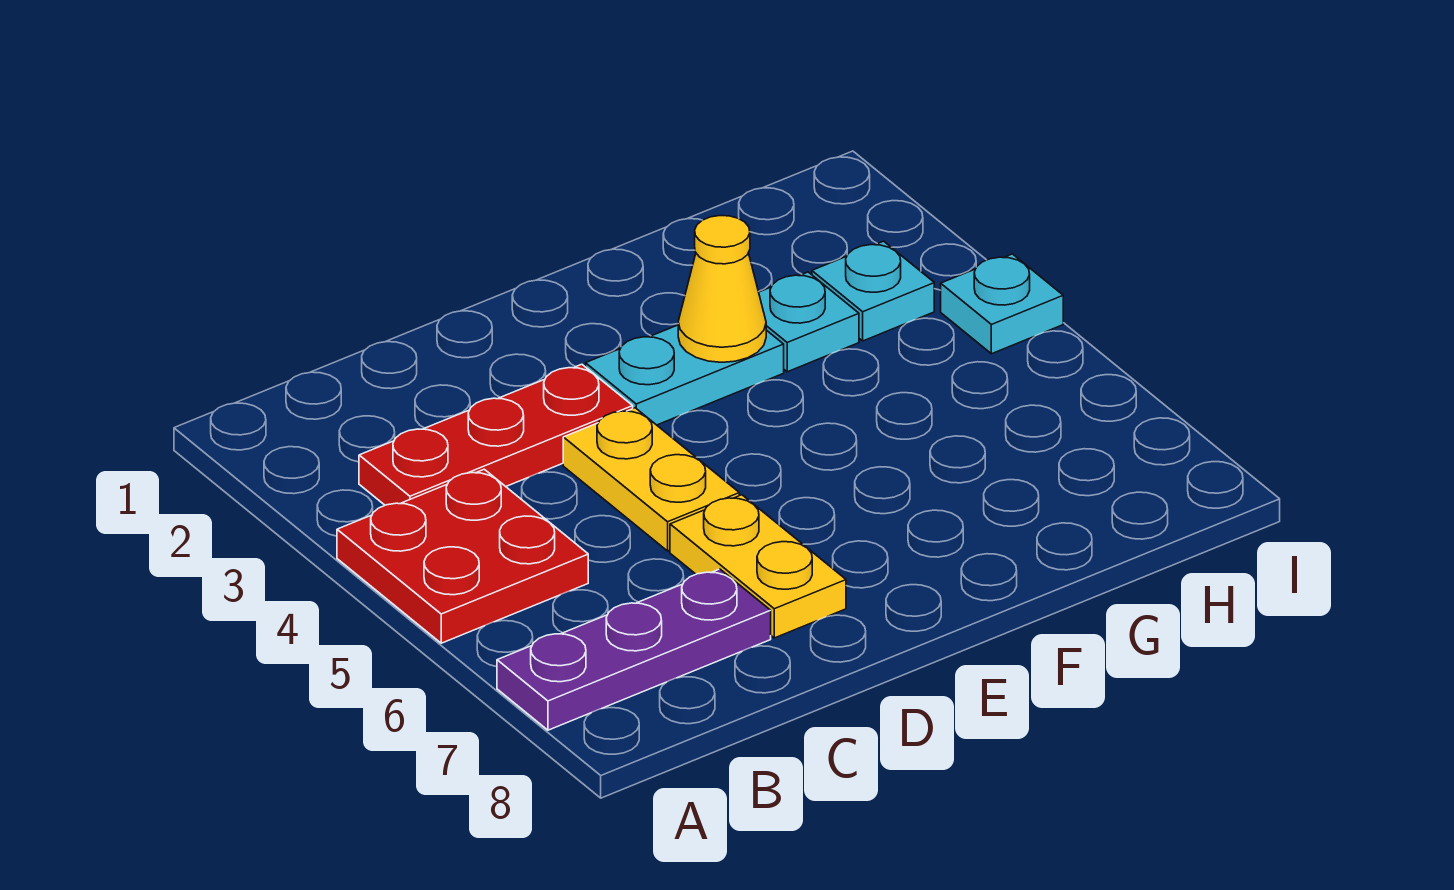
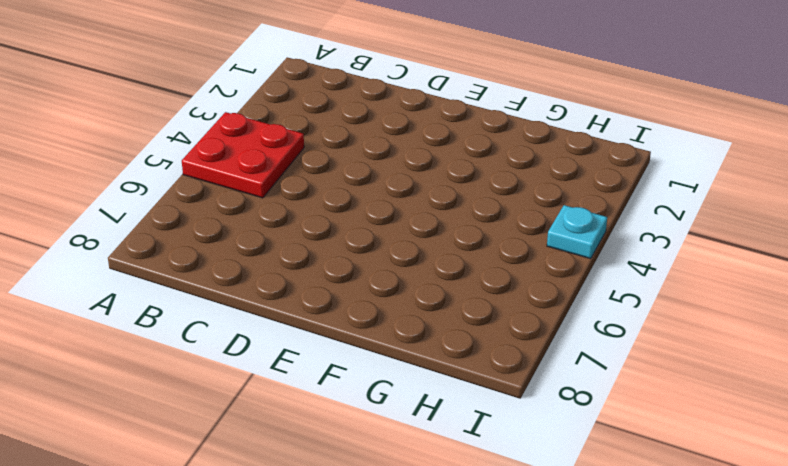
none -> purple 1x3 plate [497,569,771,730]
none -> red 1x3 plate [359,364,633,505]

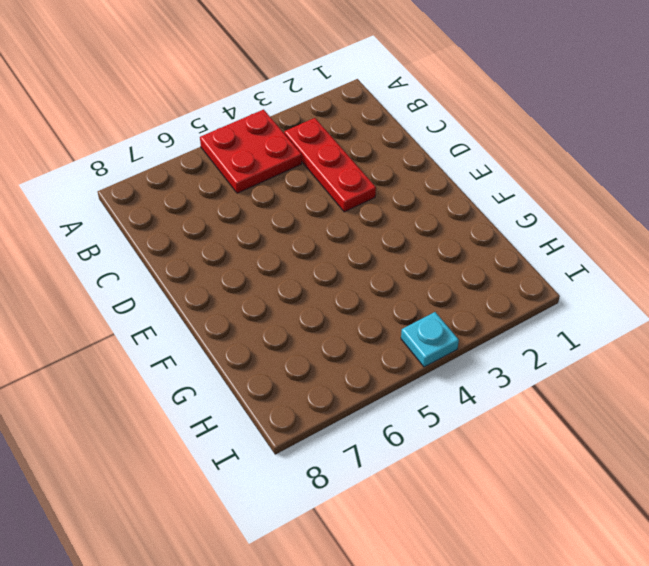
none -> purple 1x3 plate [497,569,771,730]
none -> yellow 1x2 plate [563,408,739,551]

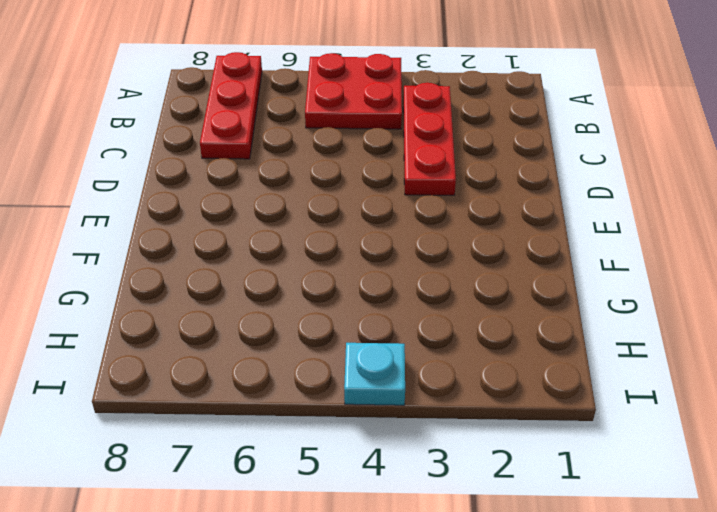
red 1x3 plate [200,52,262,159] -> purple 1x3 plate [497,569,771,730]
none -> yellow 1x2 plate [563,408,739,551]
none -> yellow 1x2 plate [670,495,846,638]

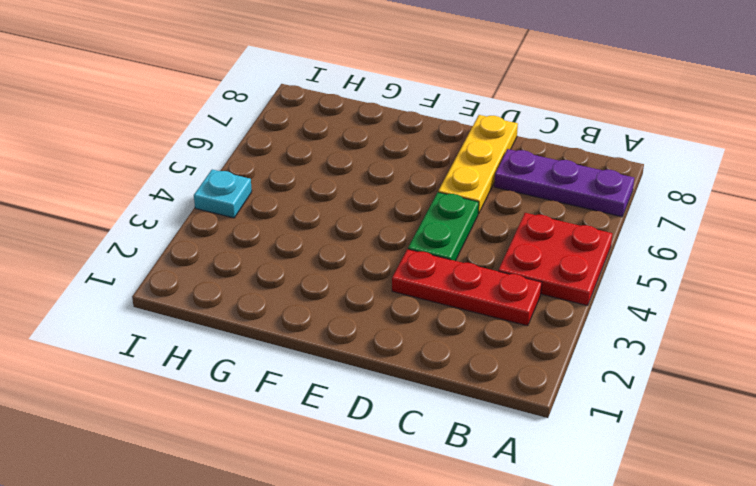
green 1x2 plate [408,192,479,261] -> yellow 1x2 plate [563,408,739,551]
yellow 1x3 plate [438,115,518,214] -> yellow 1x2 plate [670,495,846,638]
none -> cyan 1x2 plate [586,325,784,425]
none -> cyan 1x1 plate [759,272,859,372]

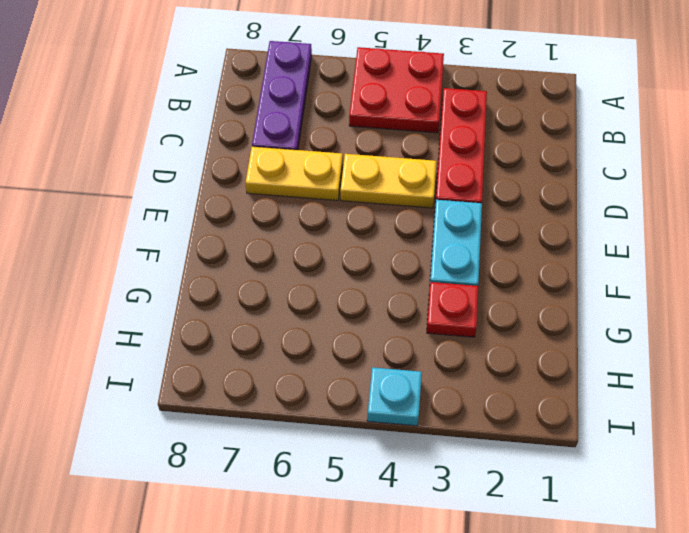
red 1x1 plate [427,282,478,337] -> cyan 1x1 plate [759,272,859,372]
none -> cyan 1x1 plate [812,241,934,341]
none -> yellow 1x1 cone [678,216,766,362]

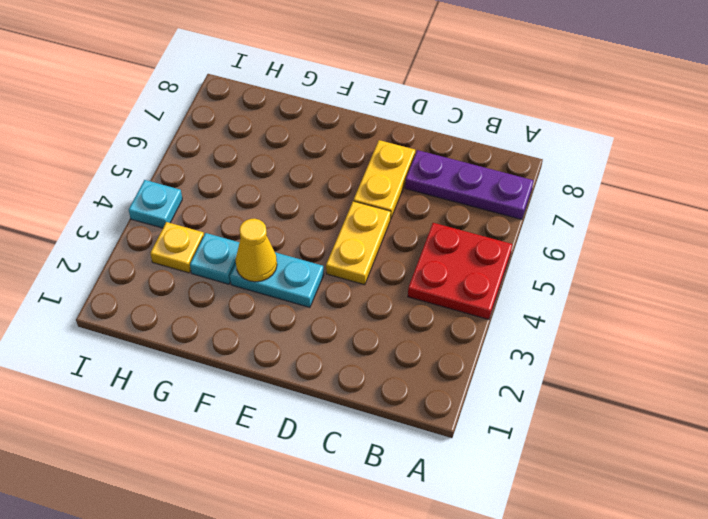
yellow 1x1 plate [150,222,204,273] -> cyan 1x1 plate [812,241,934,341]
none -> red 1x3 plate [359,364,633,505]

